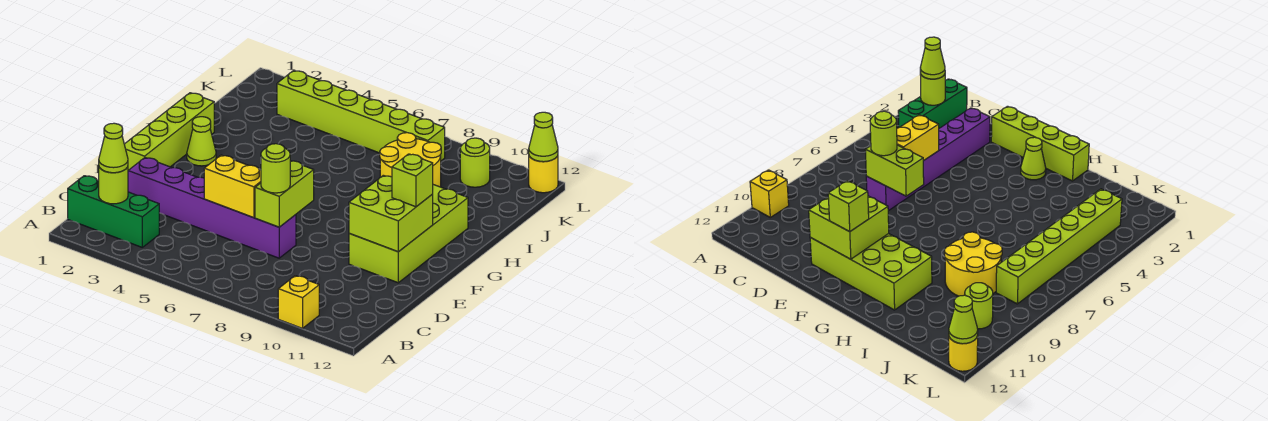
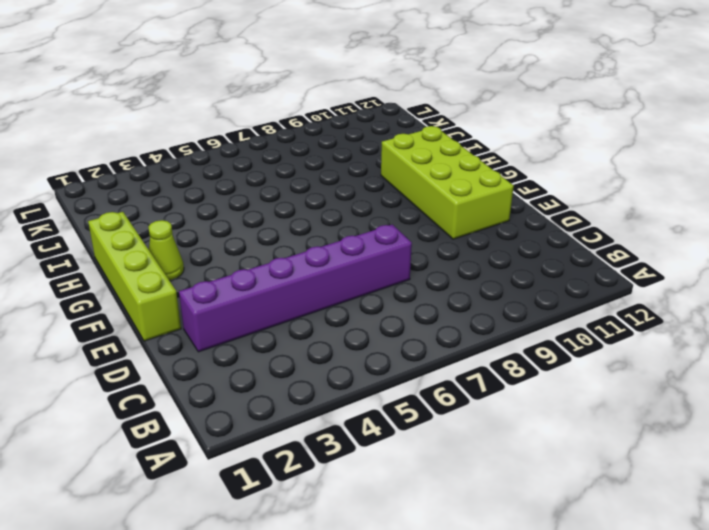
none -> yellow 1x1 brick [278,276,319,328]
none -> green 1x3 brick [68,176,159,247]
none -> yellow 2x2 round brick [380,133,441,187]

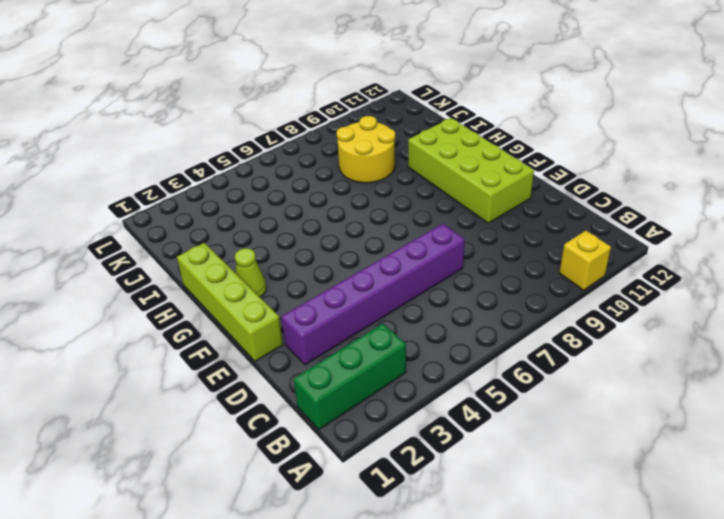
none -> lime 1x6 brick [277,70,445,161]
none -> lime 1x1 round brick [460,138,490,187]
none -> yellow 1x1 round brick [529,156,558,193]

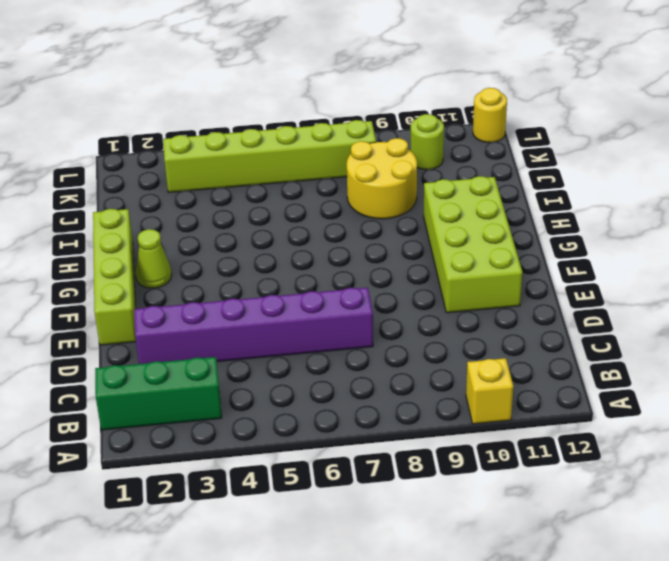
none -> lime 1x1 round brick [99,167,128,204]
none -> yellow 1x2 brick [204,155,261,218]
none -> lime 1x2 brick [255,161,314,227]

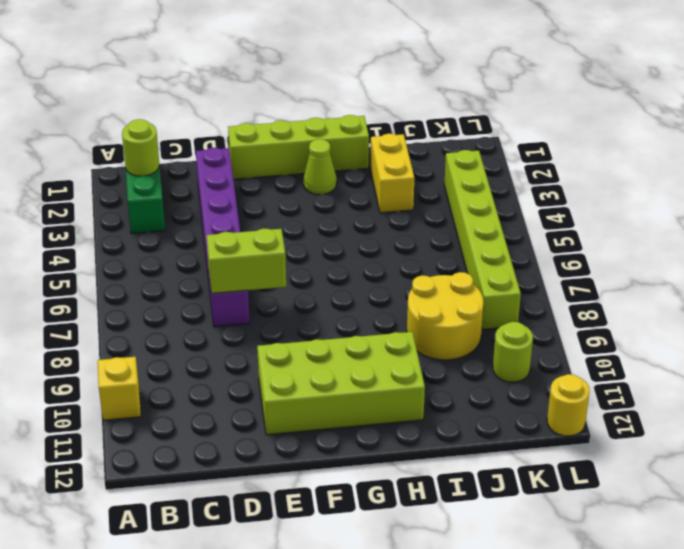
yellow 1x2 brick [370,134,414,213] -> yellow 1x2 brick moved to [204,155,261,218]
none -> lime 2x2 brick [349,175,433,252]
none -> lime 1x1 cone [529,112,558,162]
none -> lime 1x1 cone [99,123,128,173]

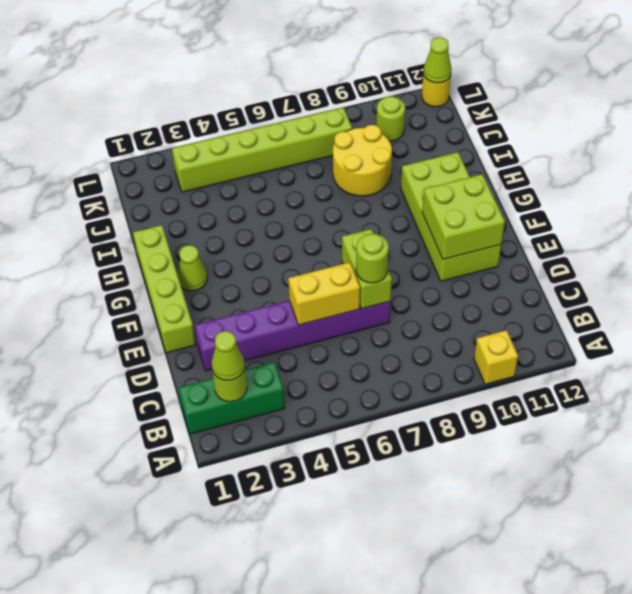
none -> lime 1x1 brick [392,154,433,207]

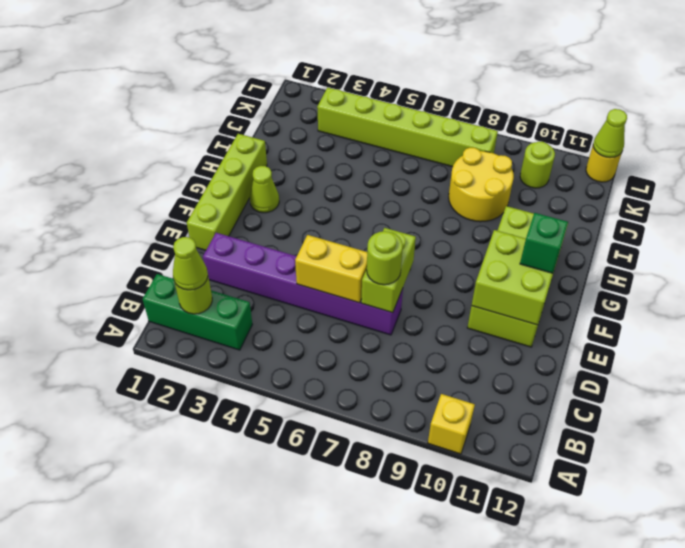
green 1x1 brick [520,213,568,273] -> lime 1x1 brick [392,154,433,207]

